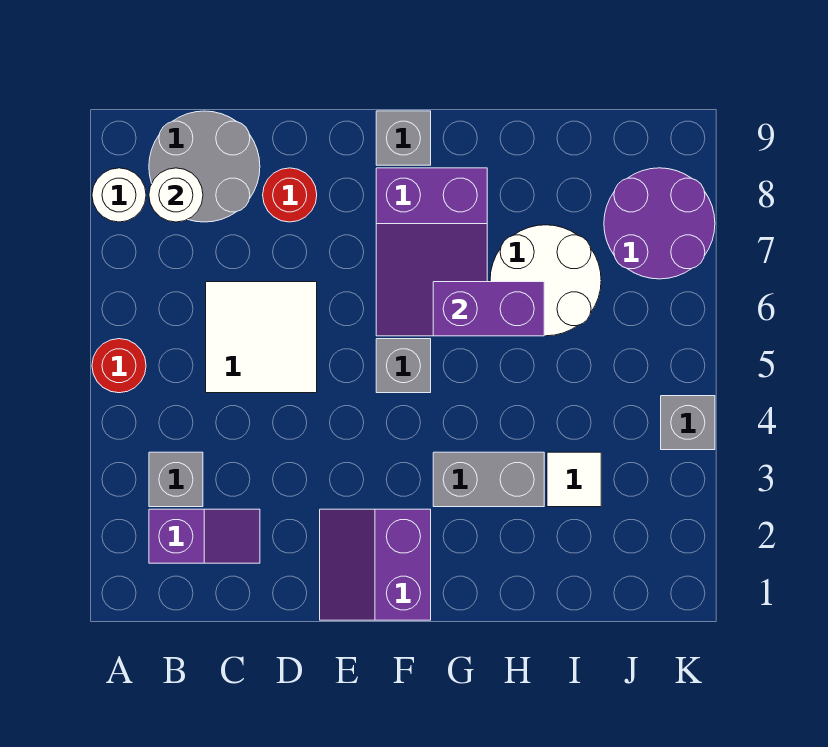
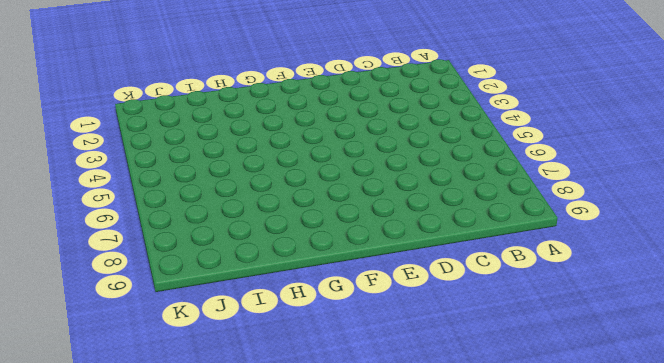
none -> red 1x1 round brick [92,339,146,393]
none -> white 1x1 round brick [92,168,146,222]
none -> purple 1x2 slope [149,509,260,563]

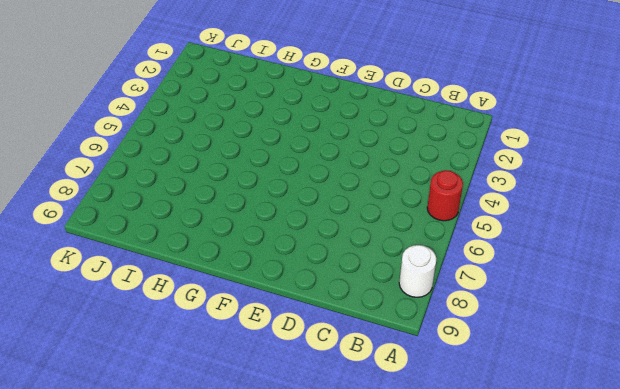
none -> purple 1x2 slope [149,509,260,563]
none -> grey 1x1 brick [149,452,203,507]
none -> grey 2x2 round brick [149,111,260,222]

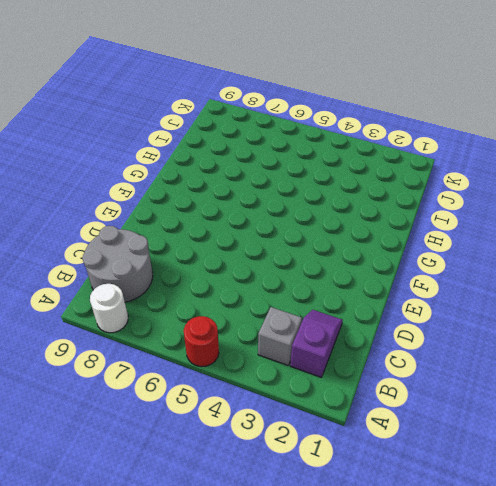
none -> white 2x2 tile [206,282,317,393]
none -> red 1x1 round brick [263,168,317,222]
none -> purple 2x2 slope [320,509,431,620]

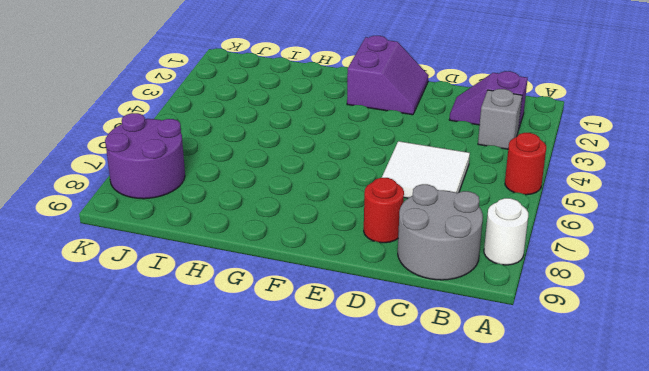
none -> grey 1x1 brick [376,339,431,393]
none -> purple 2x3 slope [376,168,487,336]
none -> grey 1x1 brick [376,111,431,165]

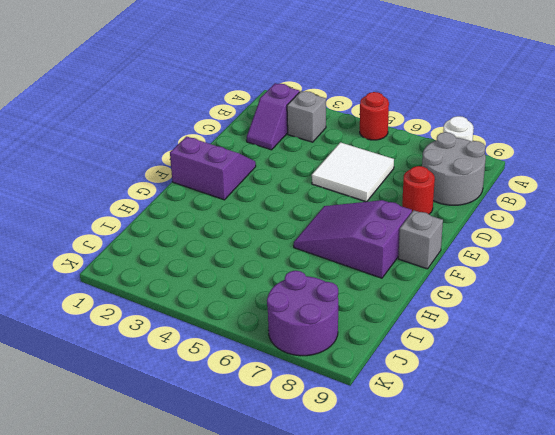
none -> grey 1x1 brick [376,339,431,393]
none -> grey 1x2 brick [433,452,544,507]
none -> white 2x2 round brick [490,225,601,336]

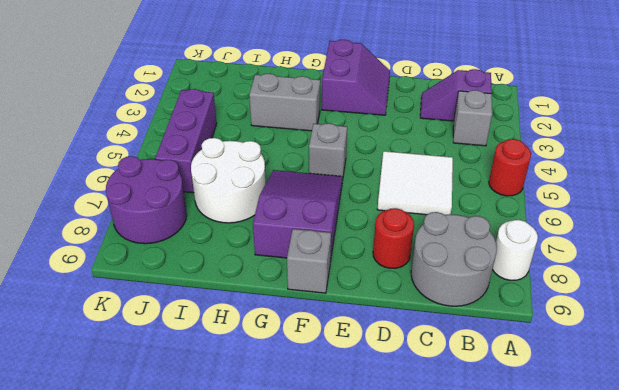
purple 1x3 brick [155,89,217,193] -> none
none -> white 1x1 tile [547,452,601,507]
none -> grey 1x1 brick [661,396,715,450]
none -> white 1x1 round brick [149,168,203,222]

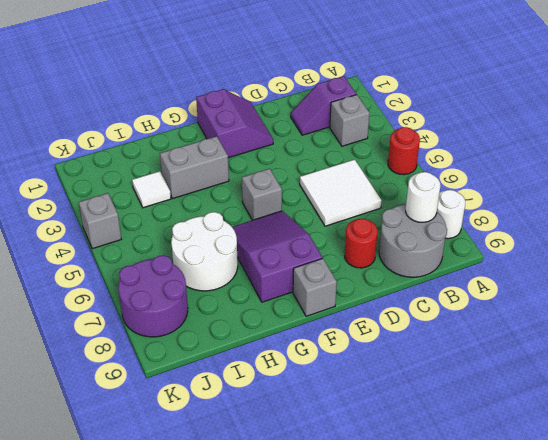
none -> purple 1x2 brick [433,282,544,336]

